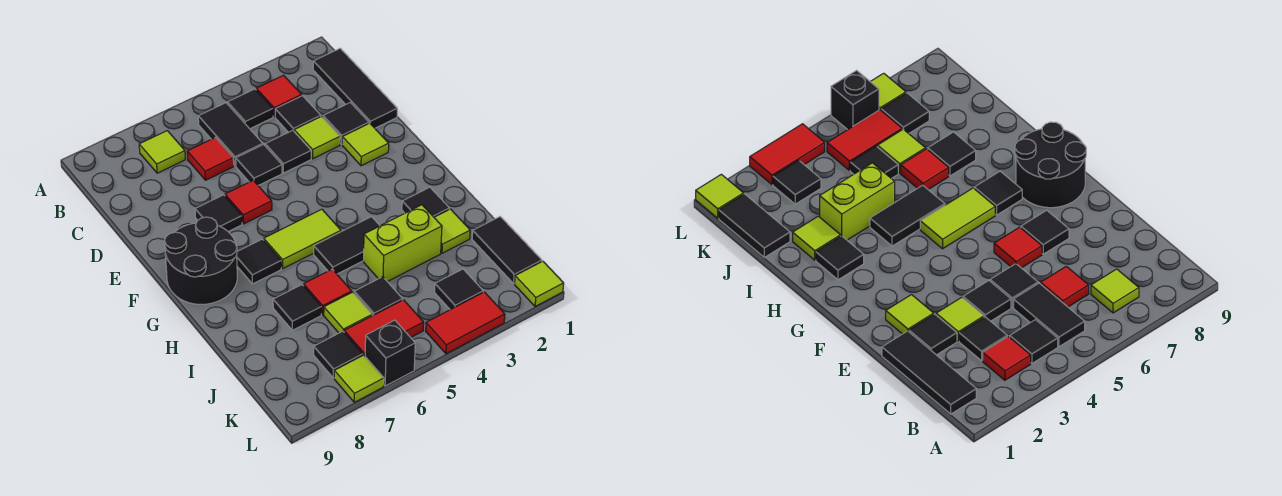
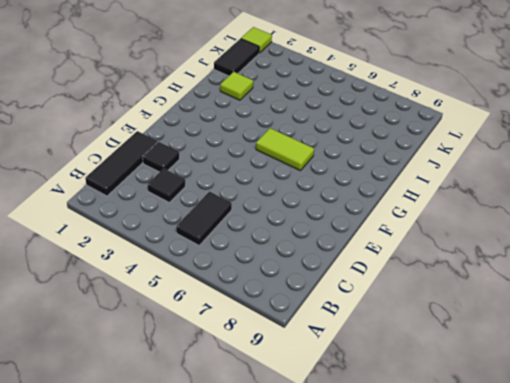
none -> red 1x1 tile [256,75,302,117]
none -> black 1x1 tile [227,89,273,129]
none -> lime 1x1 tile [139,131,185,173]
none -> red 1x1 tile [187,138,234,180]

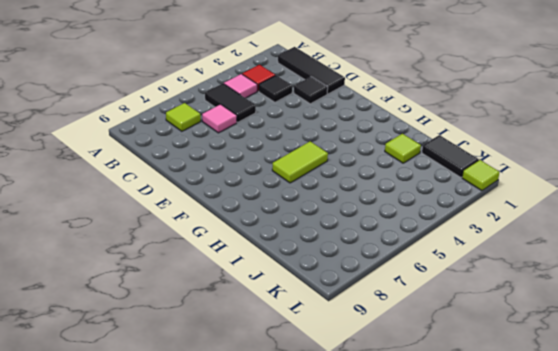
pink 1x1 tile [224,74,257,98] -> black 1x1 tile [227,89,273,129]
pink 1x1 tile [202,104,237,133] -> red 1x1 tile [187,138,234,180]
none -> lime 1x1 tile [294,116,340,159]
none -> black 1x1 tile [265,130,311,173]
none -> black 1x1 tile [236,145,282,185]
none -> lime 1x1 tile [342,123,389,166]

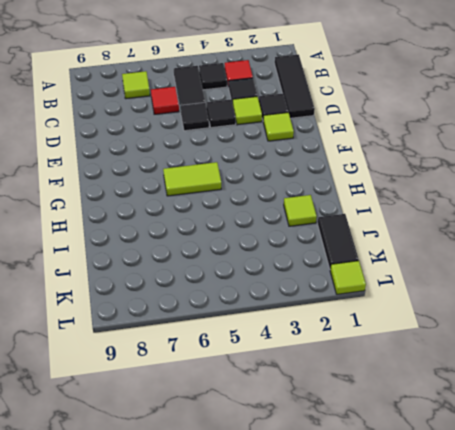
none -> red 1x1 tile [225,180,272,224]
none -> black 1x1 tile [195,195,242,232]
none -> black 2x2 round brick [165,217,237,304]
none -> black 1x1 tile [237,239,281,284]

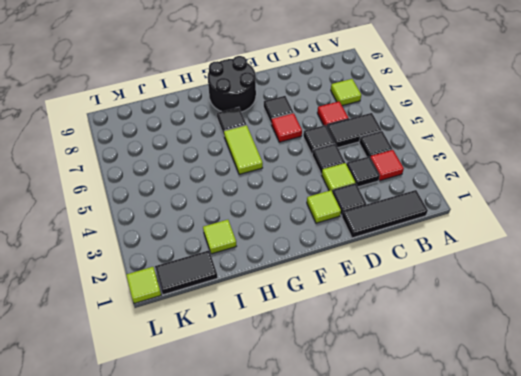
none -> black 1x1 tile [402,187,449,217]
none -> black 1x2 tile [314,217,380,274]
none -> lime 1x2 brick [364,205,442,282]
none -> red 1x1 tile [304,269,352,315]

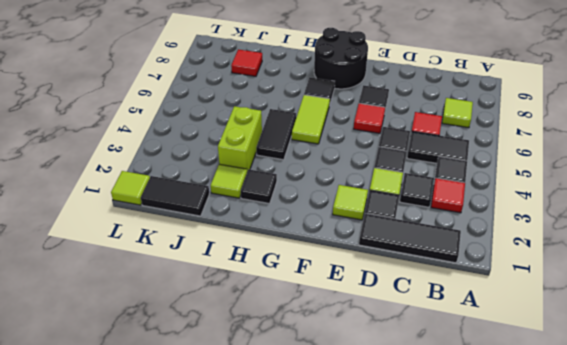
red 1x1 tile [231,49,262,76] -> red 1x1 tile moved to [304,269,352,315]
none -> black 1x1 tile [273,285,321,330]
none -> black 1x1 tile [354,277,403,316]
none -> lime 1x1 tile [324,292,372,333]
none -> black 1x1 tile [434,269,483,310]

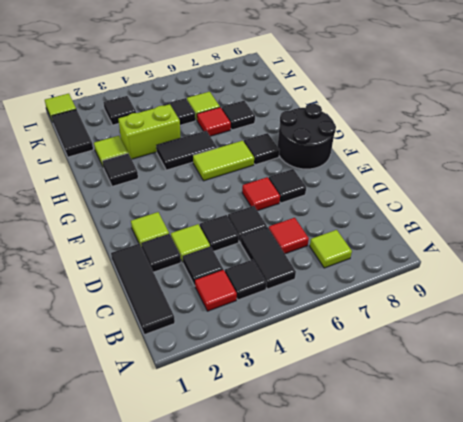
none -> red 1x2 tile [344,300,424,356]
none -> black 1x1 tile [314,331,363,378]
none -> red 1x2 tile [426,292,505,354]
none -> black 1x1 brick [365,320,415,386]

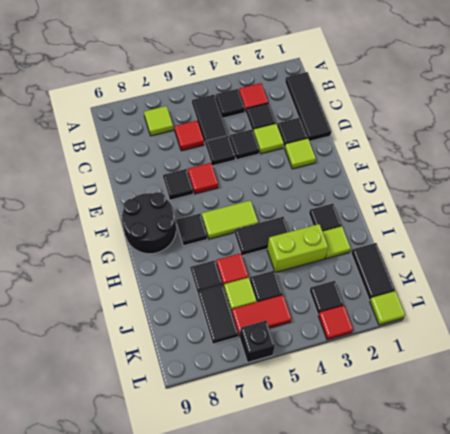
black 1x2 tile [198,285,238,344] -> black 1x1 tile [314,331,363,378]
red 1x1 tile [318,305,353,340] -> red 1x2 tile [426,292,505,354]
none -> lime 1x1 tile [334,355,384,402]

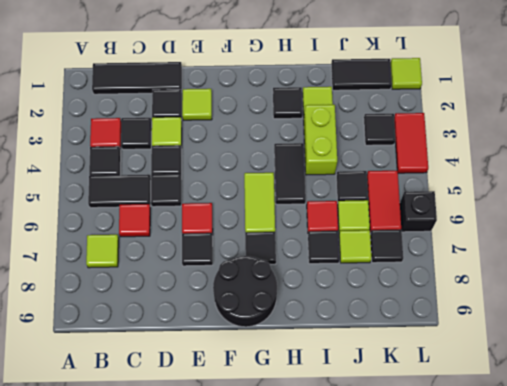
lime 1x1 tile [339,230,372,263] -> lime 1x1 tile moved to [334,355,384,402]

